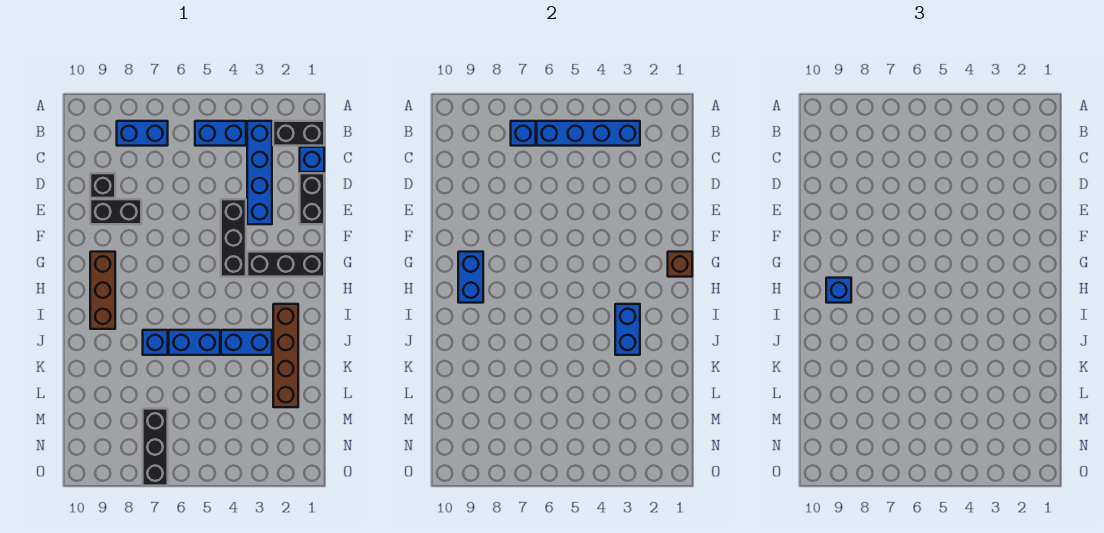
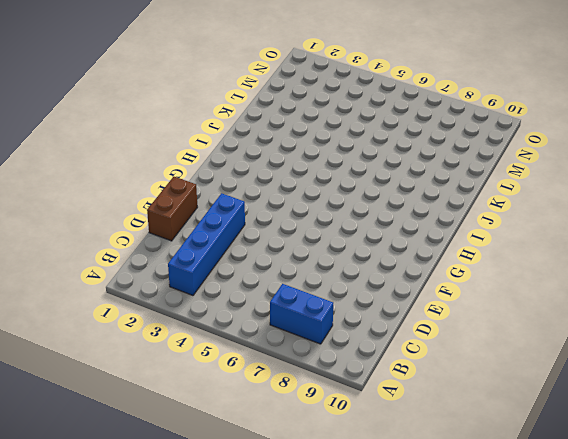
brown 1x2 brick [147,177,197,241] -> black 1x2 brick [300,173,324,224]
none -> black 1x2 brick [273,121,324,146]
none -> blue 1x2 brick [195,121,246,146]
none -> blue 1x1 brick [300,147,324,172]

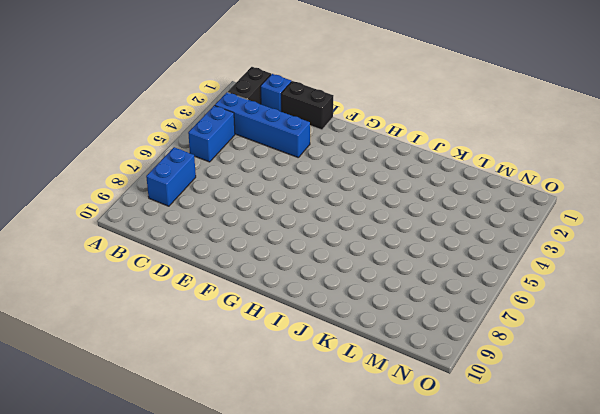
none -> black 1x1 brick [90,173,115,198]
none -> black 1x3 brick [221,199,246,277]
none -> black 1x2 brick [90,199,141,224]

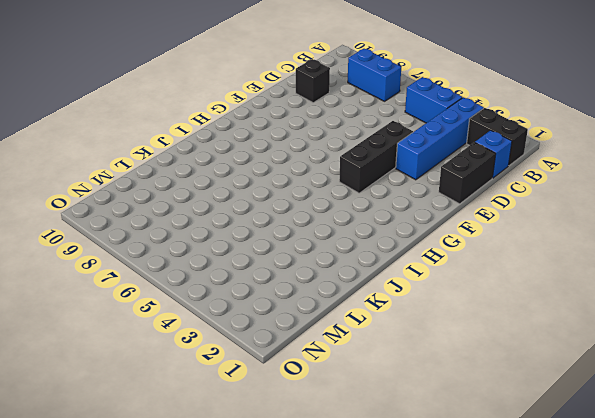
none -> black 1x2 brick [90,199,141,224]
none -> black 1x3 brick [247,252,324,277]
none -> brown 1x3 brick [90,252,115,329]

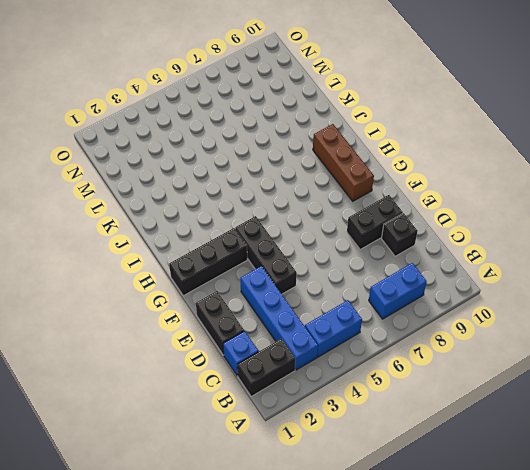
none -> brown 1x4 brick [273,304,298,407]
none -> blue 1x2 brick [221,330,272,355]
none -> blue 1x2 brick [169,330,220,355]

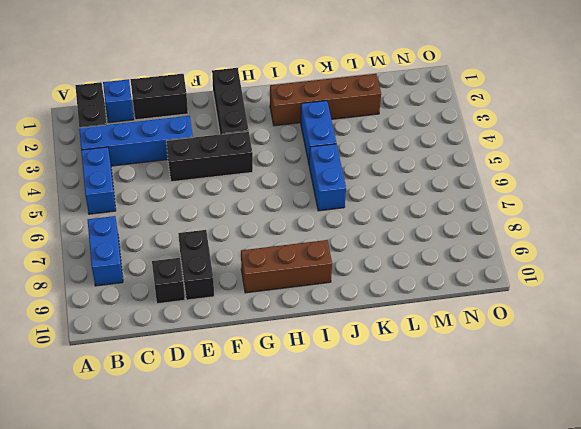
none -> blue 1x1 brick [143,330,168,355]
none -> black 1x3 brick [143,409,168,486]
none -> blue 1x4 brick [537,121,640,146]

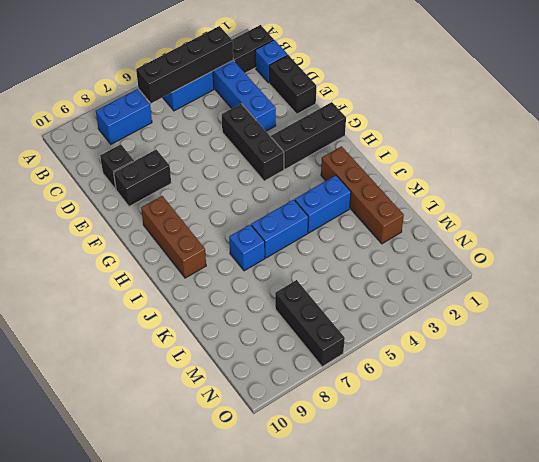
black 1x4 brick [136,26,233,103] -> blue 1x4 brick [537,121,640,146]
none -> blue 1x1 brick [511,121,536,146]
none -> brown 1x1 brick [668,252,692,277]
none -> blue 1x2 brick [458,252,483,303]

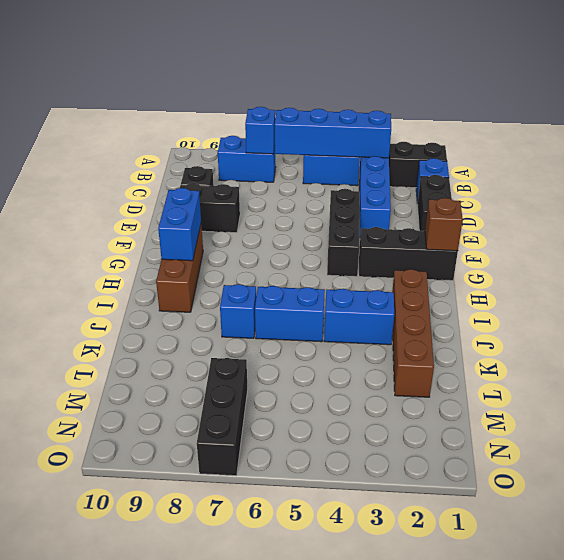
none -> blue 1x2 brick [615,304,640,355]
none -> blue 1x1 brick [826,278,851,303]

